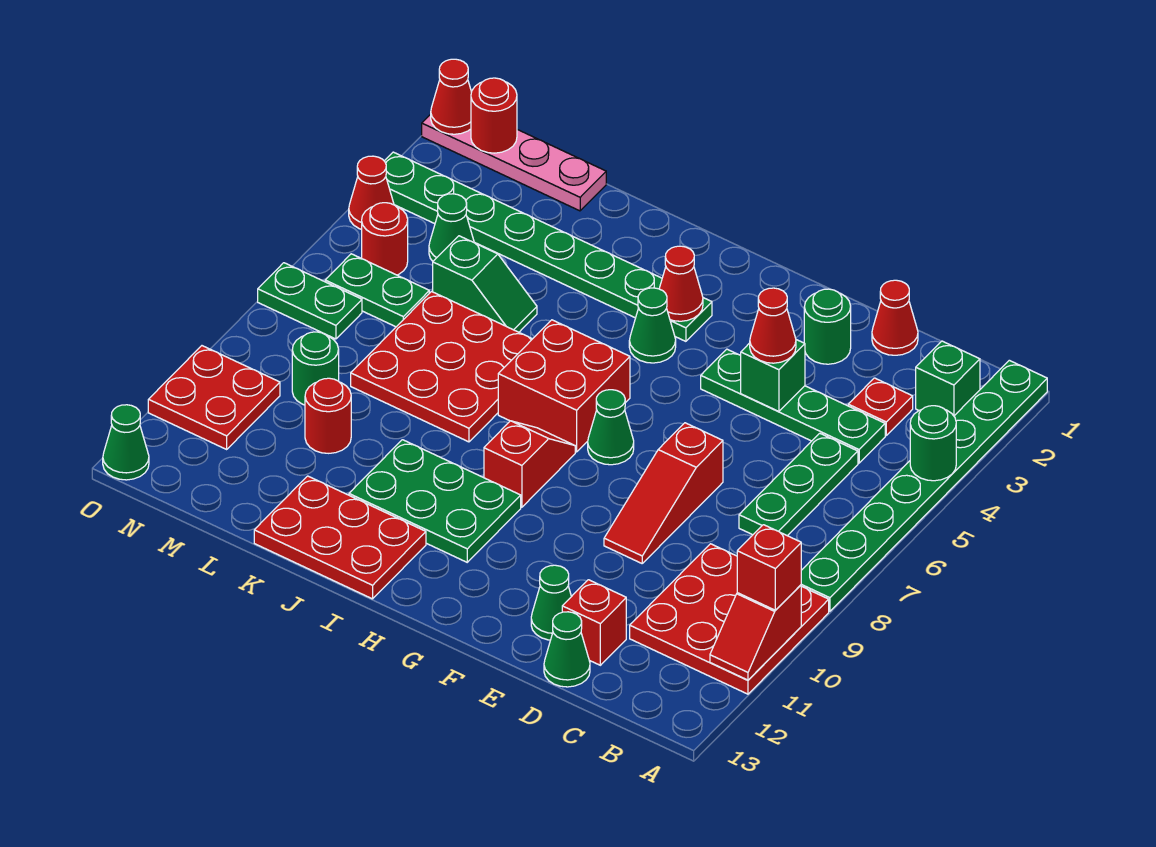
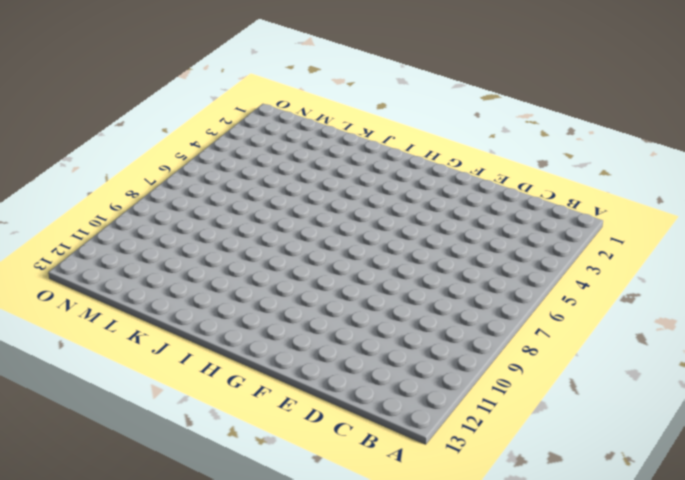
none -> green 1x8 plate [801,360,1047,611]
none -> red 3x3 plate [630,544,829,694]
none -> green 1x1 brick [916,341,980,416]
none -> red 1x1 plate [848,378,913,435]

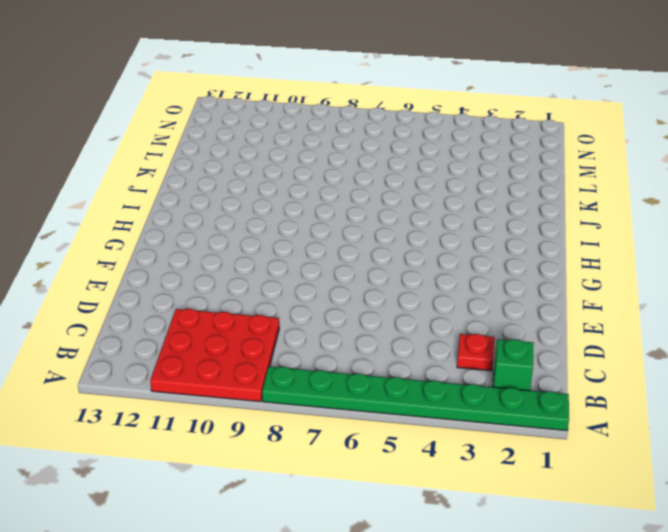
none -> green 1x4 plate [701,349,885,463]
none -> green 1x3 plate [739,433,858,536]
none -> red 1x1 cone [872,280,918,355]
none -> red 1x1 brick [562,580,626,665]

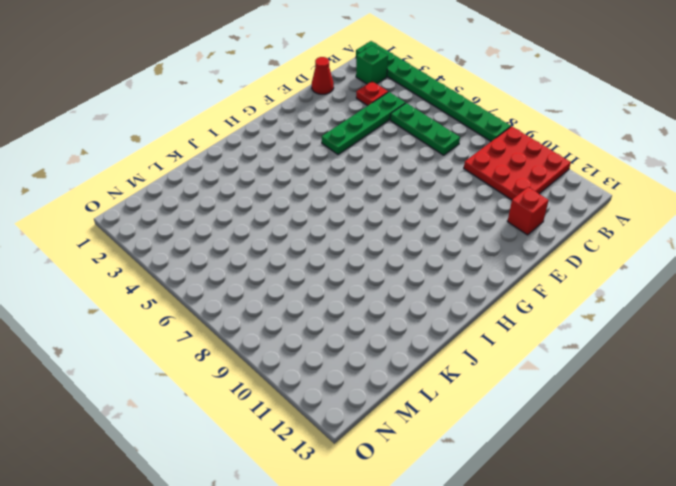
none -> green 1x1 cone [544,612,590,687]
none -> green 1x1 round brick [804,289,851,364]
none -> red 1x3 slope [604,423,723,563]
none -> green 1x1 cone [531,565,571,640]

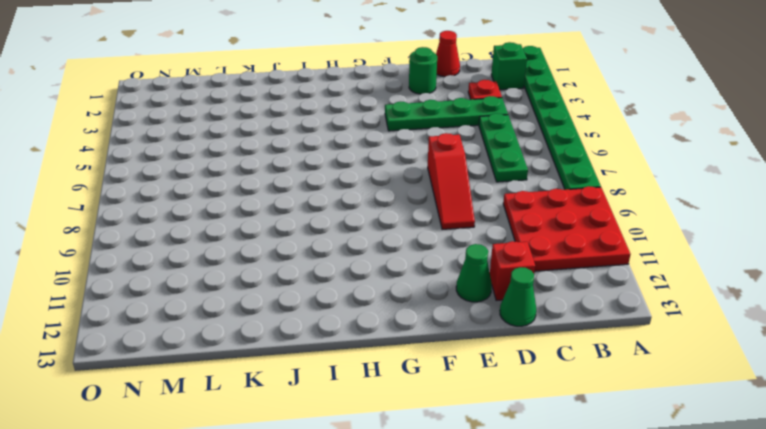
none -> green 1x1 cone [588,390,634,465]
none -> green 1x8 plate [385,152,712,341]
none -> green 1x1 cone [629,288,676,363]
none -> red 2x2 brick [498,320,630,452]

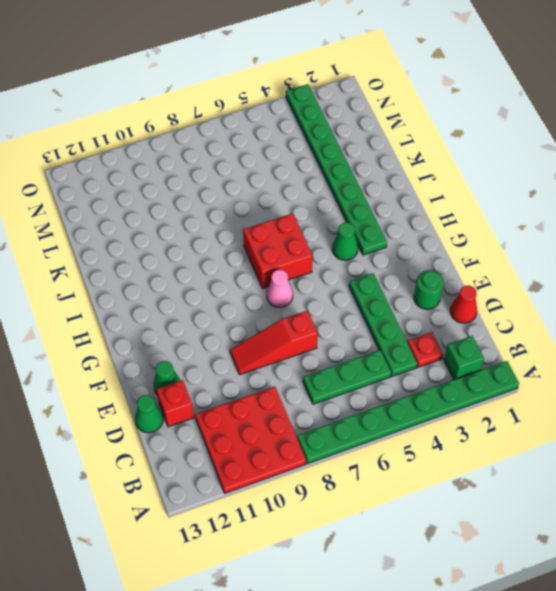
pink 1x1 cone [267,270,293,307] -> green 1x1 cone [588,390,634,465]
none -> red 1x2 slope [484,421,575,507]
none -> green 2x3 plate [349,440,521,562]
none -> red 2x3 plate [254,476,426,599]
none -> red 3x3 plate [351,292,532,442]

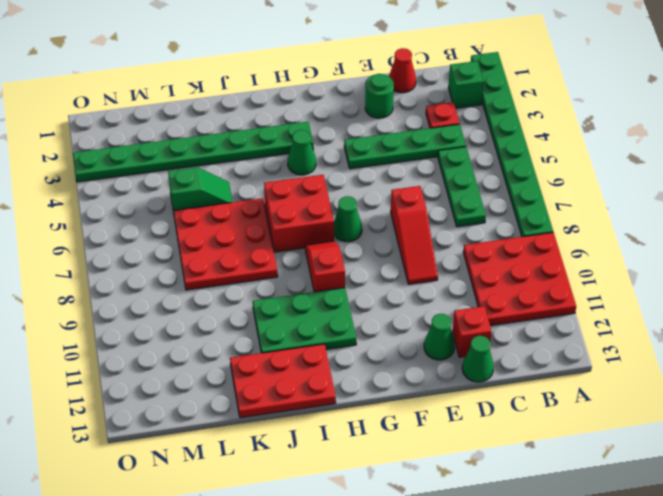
none -> pink 1x4 plate [422,114,606,211]
none -> red 1x1 round brick [305,378,351,453]
none -> green 1x1 cone [429,194,474,261]
none -> green 1x2 plate [325,254,429,327]

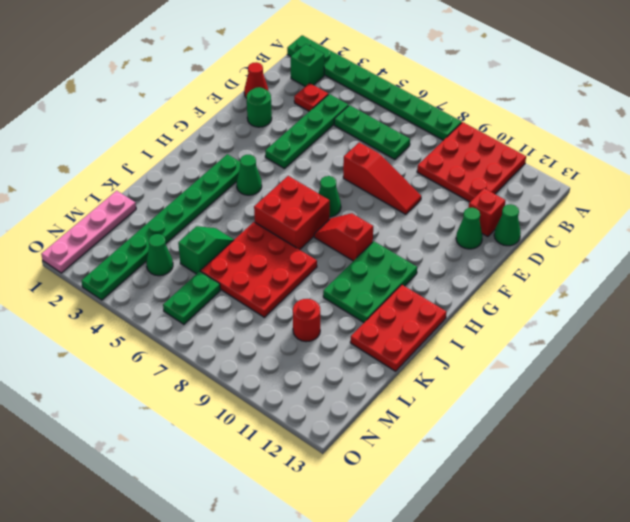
none -> green 1x1 round brick [292,332,339,405]
none -> red 1x1 round brick [362,203,408,275]
none -> green 1x2 plate [258,263,362,339]
none -> red 2x2 plate [148,346,280,449]

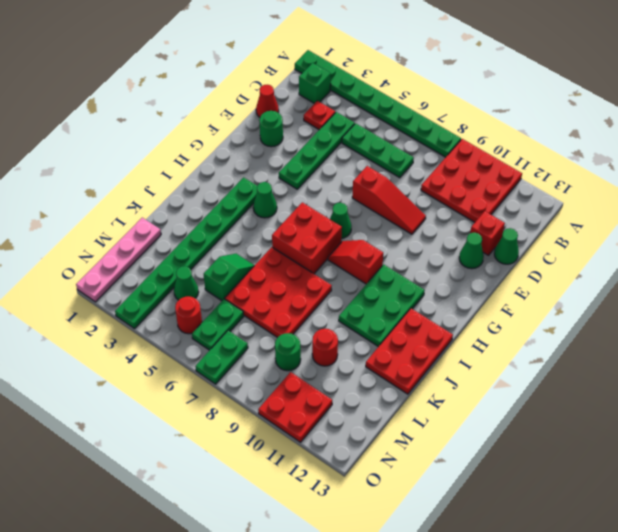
none -> red 1x1 cone [349,156,394,229]
none -> green 1x1 cone [103,405,149,480]
none -> green 1x1 round brick [910,406,956,481]
none -> red 1x2 slope [710,585,801,680]

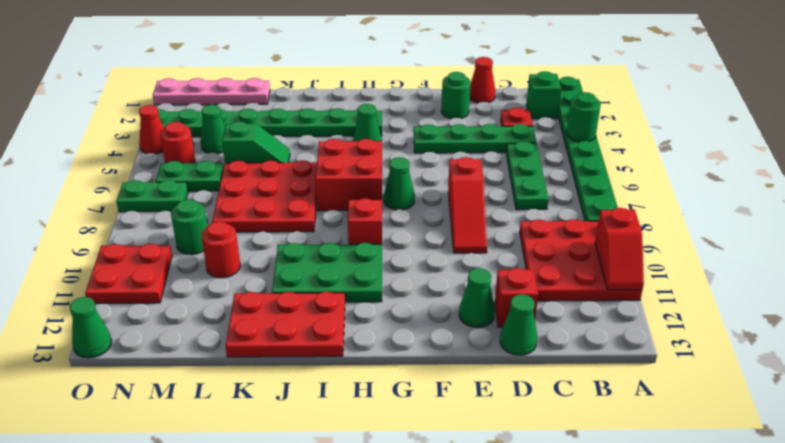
none -> green 1x1 brick [741,340,805,411]
none -> red 1x1 cone [659,246,703,321]
none -> red 1x1 round brick [471,78,517,153]
none -> red 1x1 cone [431,59,471,134]

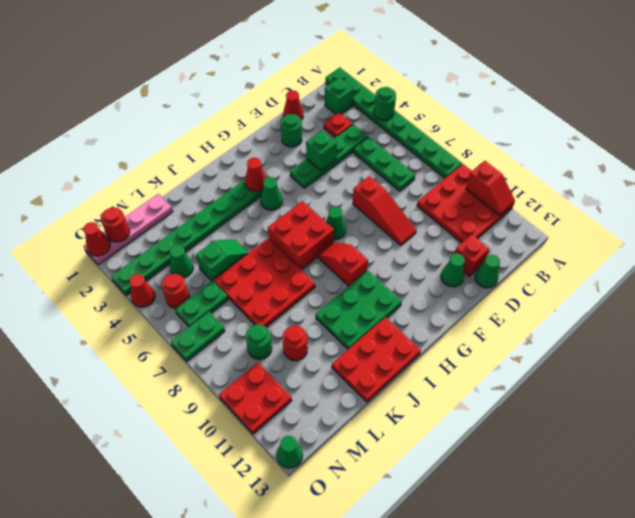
none -> red 1x1 brick [737,525,801,610]
none -> red 1x1 cone [750,288,796,363]

